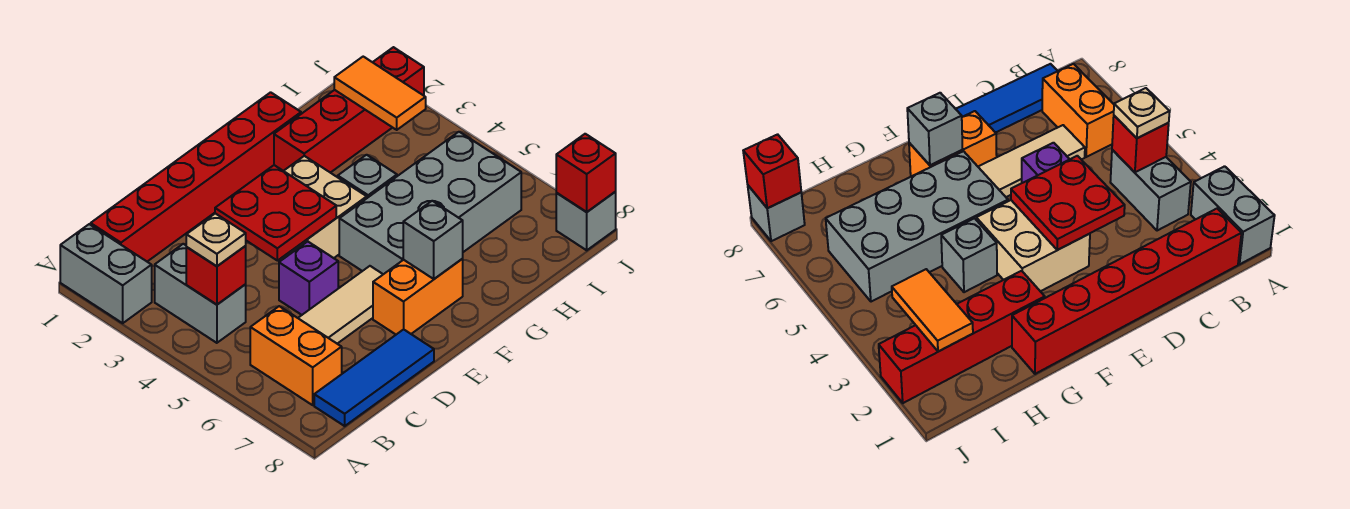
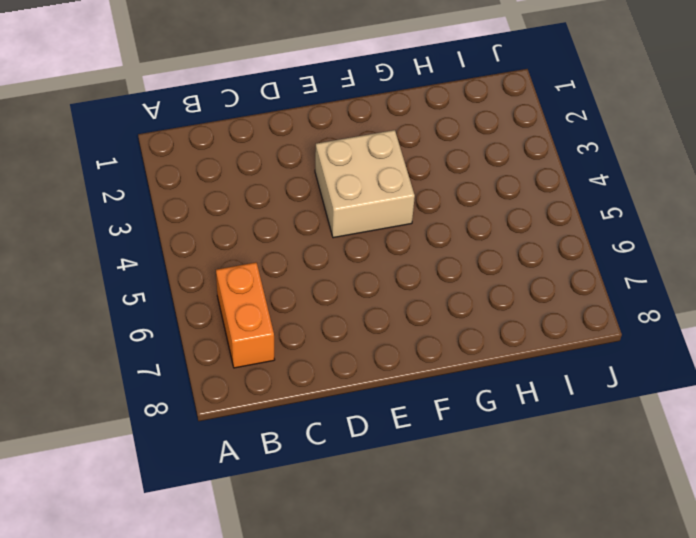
none -> grey 1x2 brick [60,224,152,323]
none -> red 1x6 brick [91,92,301,262]
none -> grey 1x2 brick [155,244,246,343]

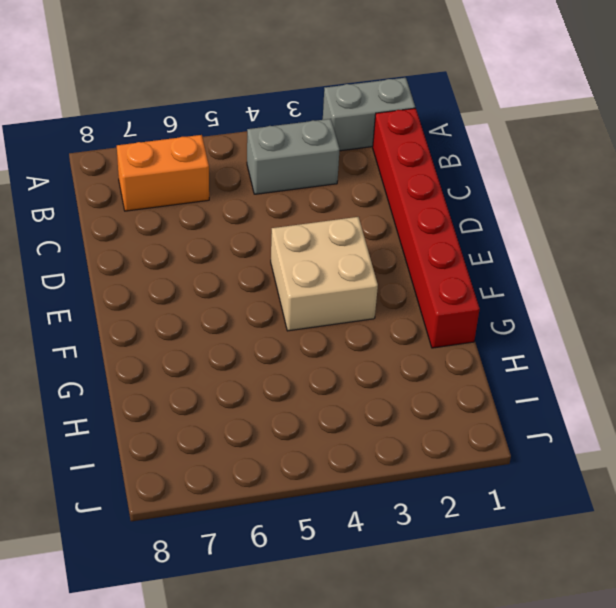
none -> blue 1x3 tile [314,329,434,426]
none -> tan 1x3 tile [298,266,383,344]
none -> purple 1x1 brick [279,241,338,315]

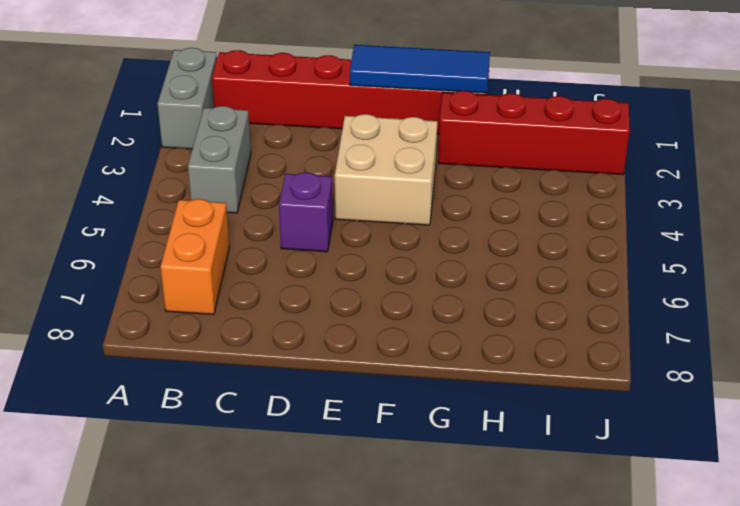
blue 1x3 tile [350,45,490,93] -> blue 1x3 tile moved to [314,329,434,426]
none -> tan 1x3 tile [298,266,383,344]
none -> orange 1x2 brick [373,259,463,334]
none -> grey 2x4 brick [339,132,521,274]

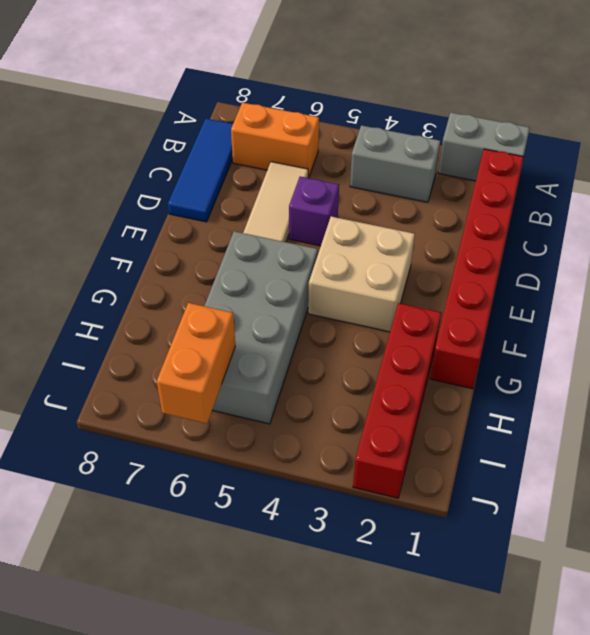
orange 1x2 brick [157,303,235,424] -> orange 1x2 brick moved to [373,259,463,334]
none -> grey 1x1 brick [338,155,397,198]
none -> grey 1x1 brick [556,192,616,250]
none -> red 1x1 brick [186,246,246,305]

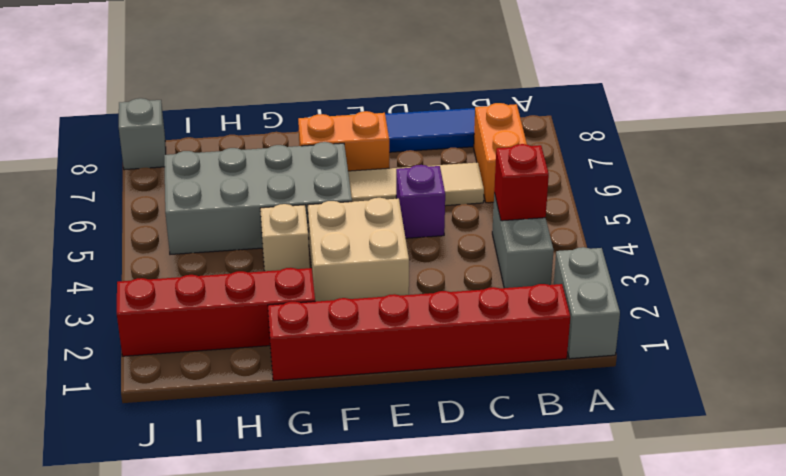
tan 1x1 brick [260,204,310,271] -> grey 1x1 brick [338,155,397,198]
none -> red 2x2 plate [215,165,336,261]
none -> grey 1x1 brick [403,201,463,279]
none -> orange 1x2 tile [334,57,426,130]

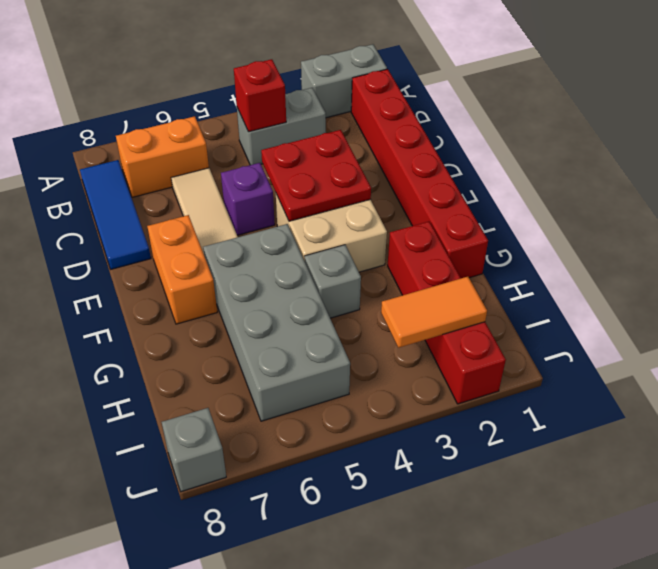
none -> grey 1x1 brick [403,201,463,279]
none -> red 1x1 brick [556,134,616,212]
none -> tan 1x1 plate [186,213,246,266]

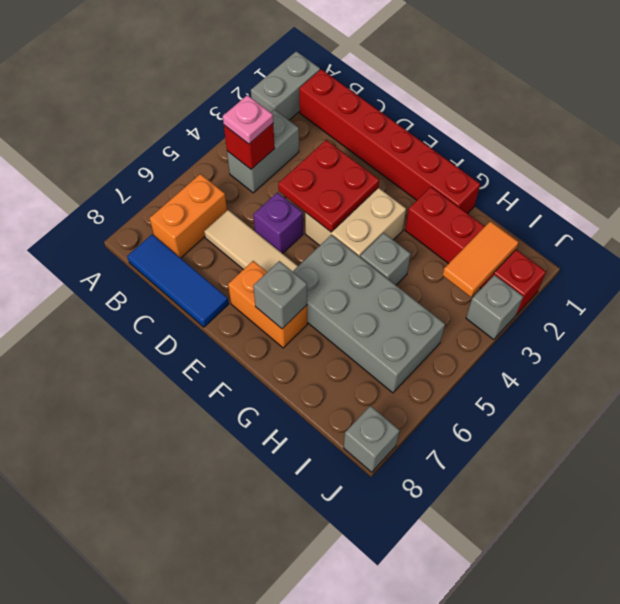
pink 1x1 plate [223,95,273,144] -> tan 1x1 plate [186,213,246,266]
grey 1x1 brick [466,275,523,340] -> none
none -> red 1x1 brick [556,134,616,212]

